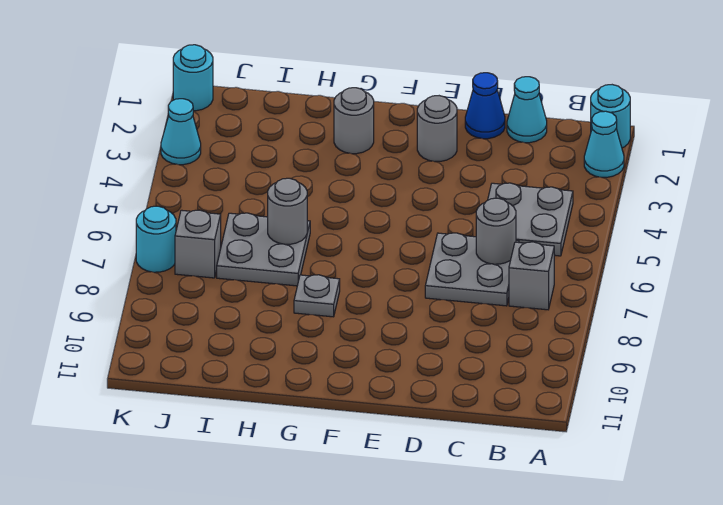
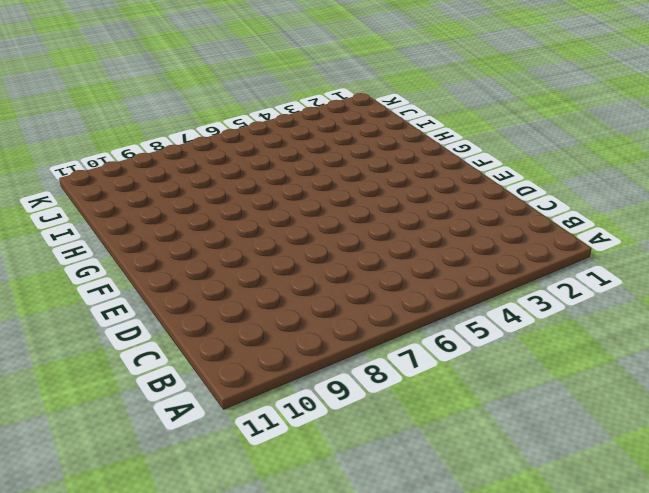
none -> cyan 1x1 round brick [591,85,630,148]
none -> cyan 1x1 cone [584,111,624,177]
none -> grey 2x2 plate [488,183,573,256]

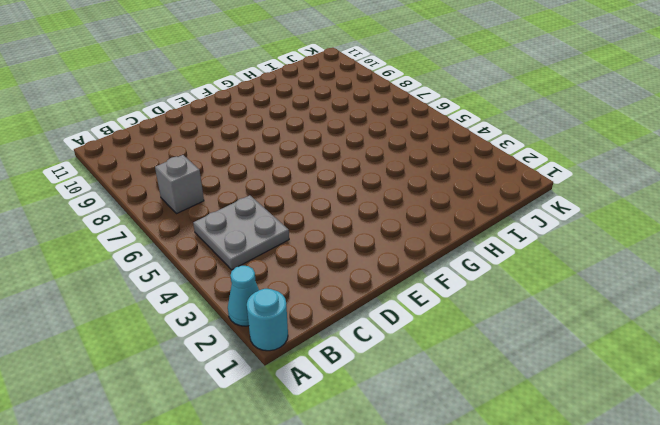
none -> cyan 1x1 cone [507,77,547,143]
none -> grey 2x2 plate [425,233,519,306]
none -> blue 1x1 cone [465,73,505,139]

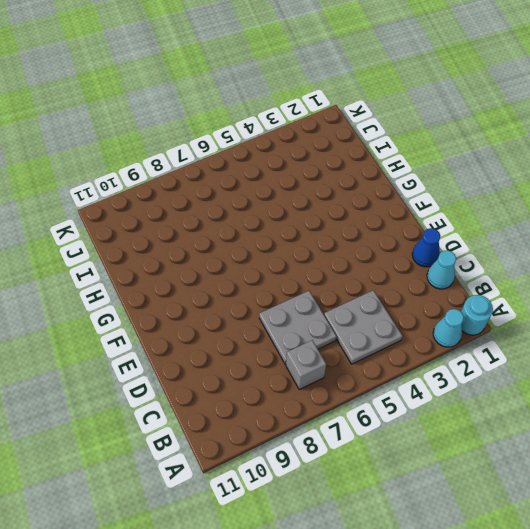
none -> grey 1x1 round brick [417,96,457,162]
none -> grey 1x1 round brick [334,88,374,154]
none -> grey 1x1 plate [294,275,340,317]

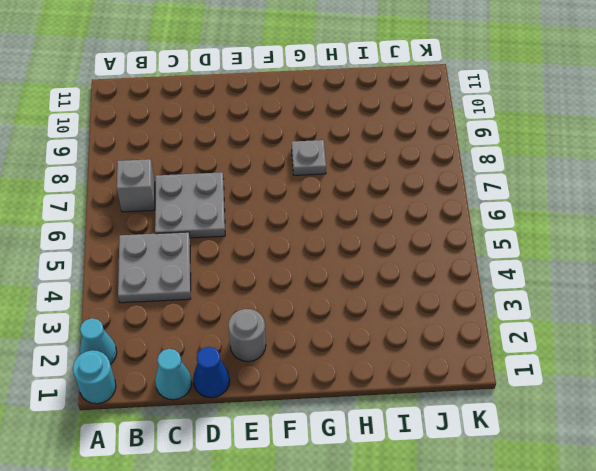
none -> grey 1x1 round brick [334,88,374,154]
none -> grey 2x2 plate [217,213,310,286]
none -> grey 1x1 brick [175,210,221,278]

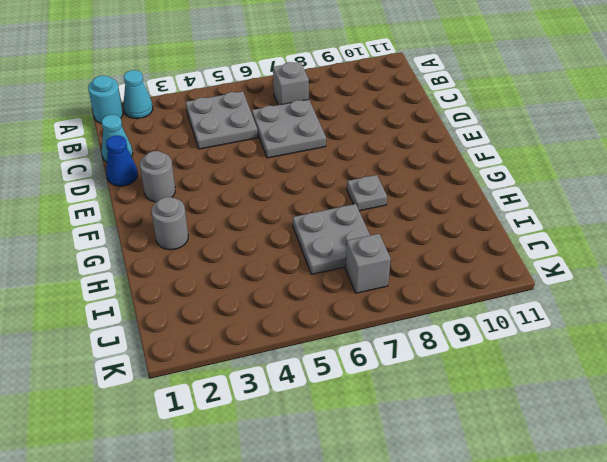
none -> cyan 1x1 round brick [173,45,213,111]
none -> cyan 1x1 cone [161,99,201,165]
none -> cyan 1x1 round brick [136,206,176,272]

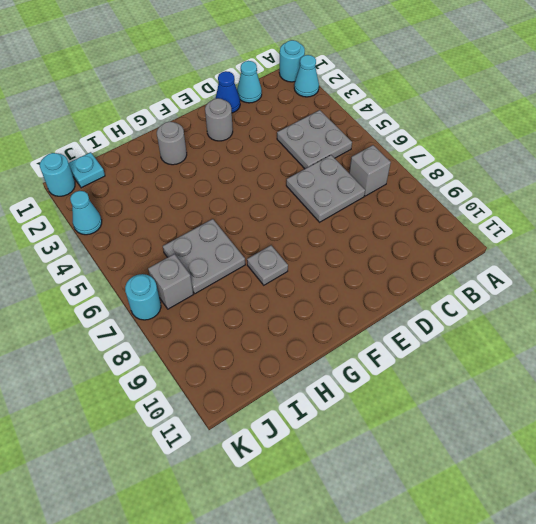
cyan 1x1 plate [69,152,105,188] -> none
none -> grey 1x1 round brick [476,198,516,264]
none -> grey 1x1 round brick [268,178,307,244]

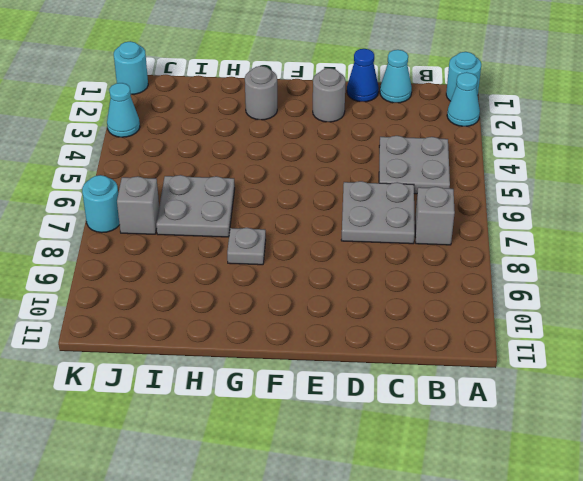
none -> grey 1x1 round brick [476,198,516,264]
none -> grey 1x1 round brick [268,178,307,244]

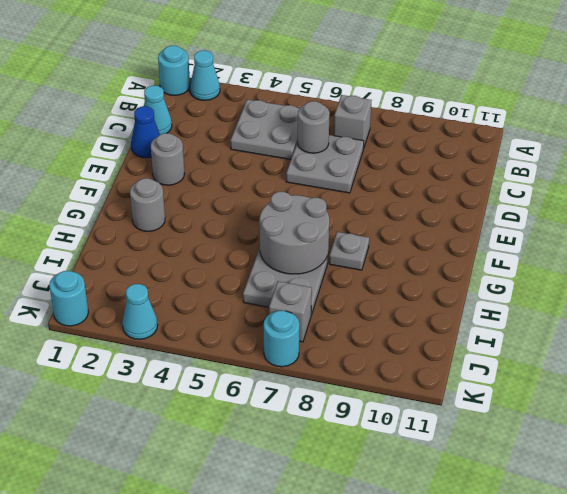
grey 2x2 round brick [259,192,329,274] -> grey 1x1 round brick [268,178,307,244]

